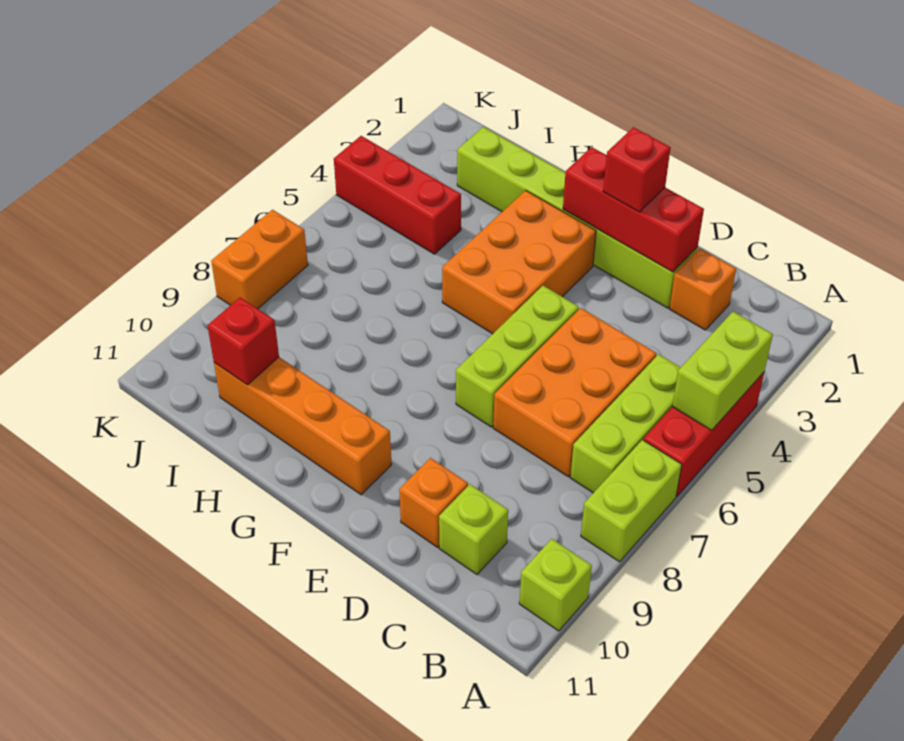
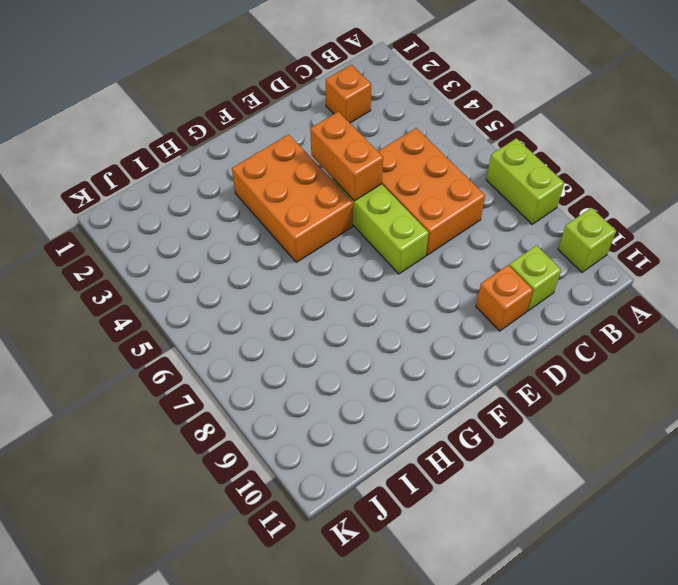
orange 1x2 brick [310,112,383,201] -> orange 1x2 brick moved to [211,210,308,309]
none -> red 1x3 brick [644,372,764,496]
none -> lime 1x3 brick [570,354,681,493]
none -> lime 1x6 brick [457,127,698,308]

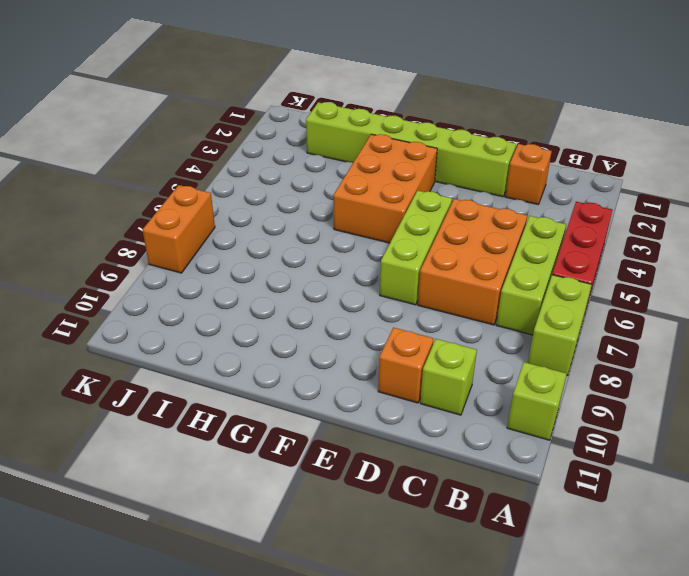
none -> orange 1x4 brick [214,357,392,495]
none -> red 1x3 brick [334,136,461,254]
none -> lime 1x2 brick [672,312,773,430]

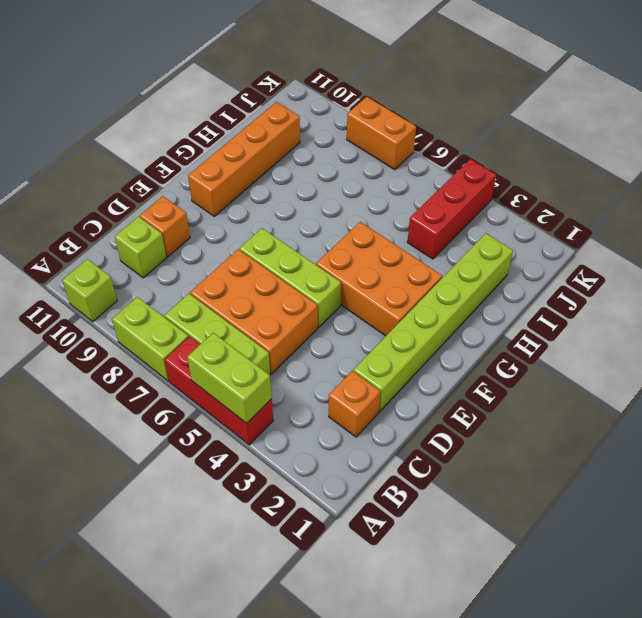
none -> red 1x3 brick [563,147,704,272]
none -> red 1x1 brick [207,298,279,385]
none -> red 1x1 brick [603,127,671,212]

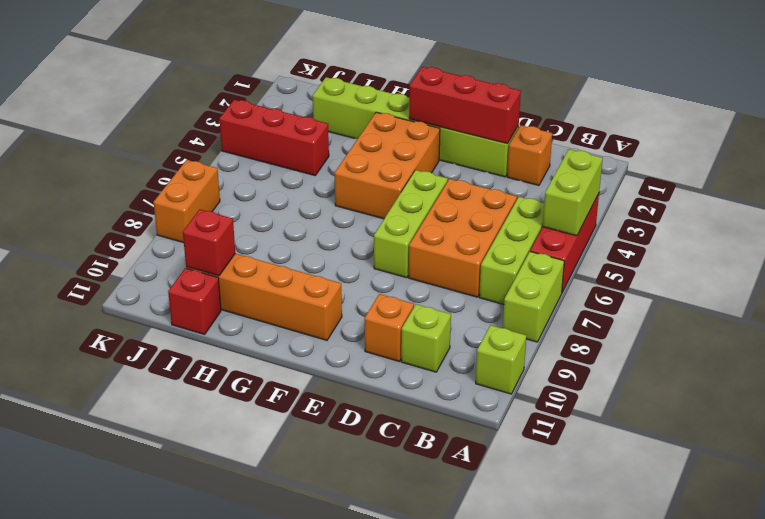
red 1x1 brick [168,268,221,334] -> red 1x1 brick moved to [603,127,671,212]

